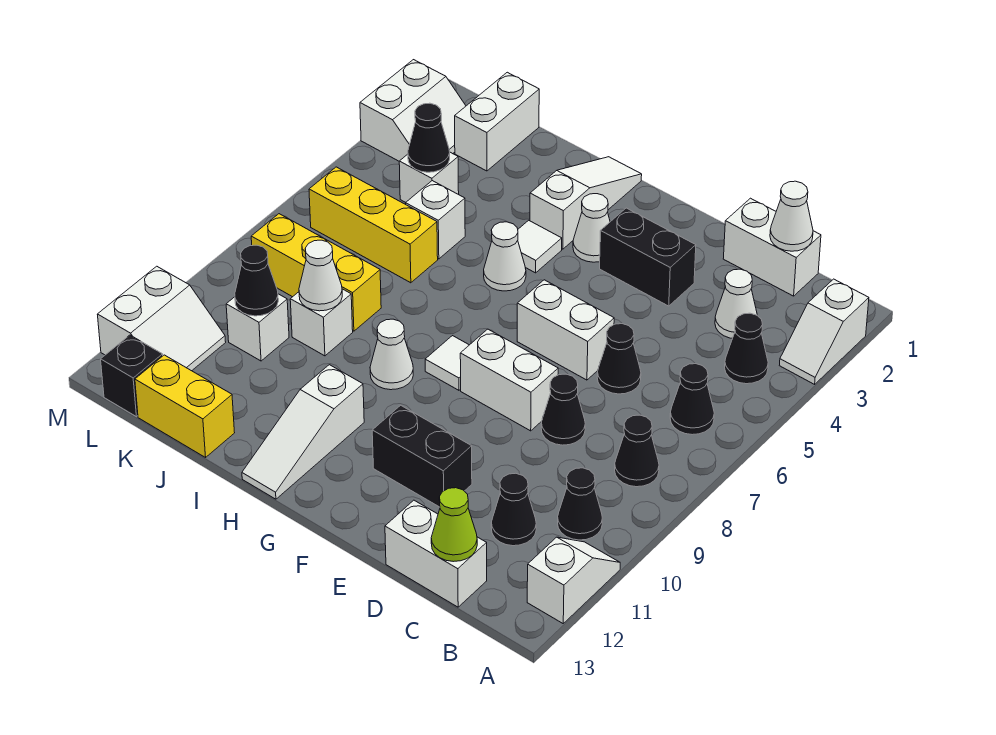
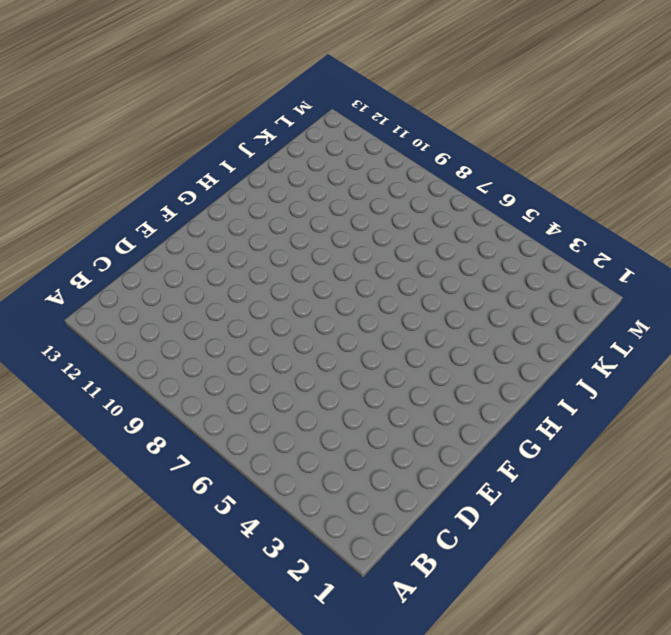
none -> white 1x2 slope [779,279,869,384]
none -> white 1x2 slope [527,537,620,623]
none -> black 1x1 cone [725,313,768,384]
none -> black 1x1 cone [670,364,714,435]

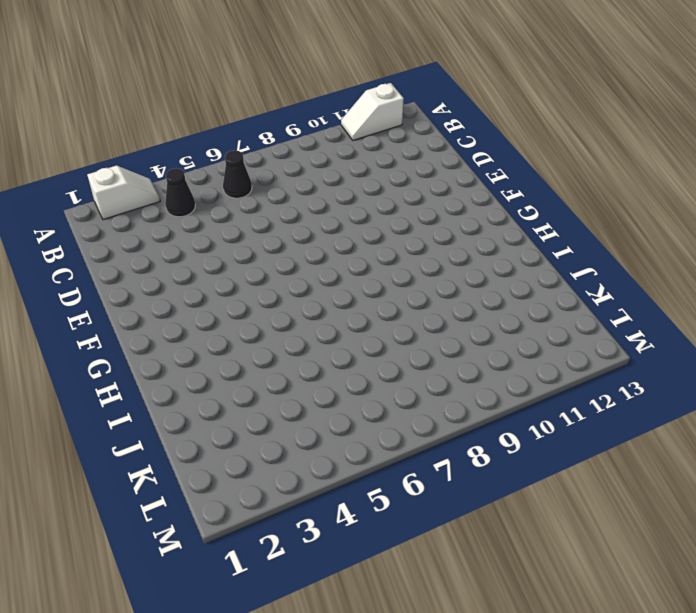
none -> black 1x1 cone [615,415,659,487]
none -> black 1x1 cone [558,468,602,540]
none -> white 1x2 brick [723,198,821,296]
none -> white 1x1 cone [715,269,757,338]

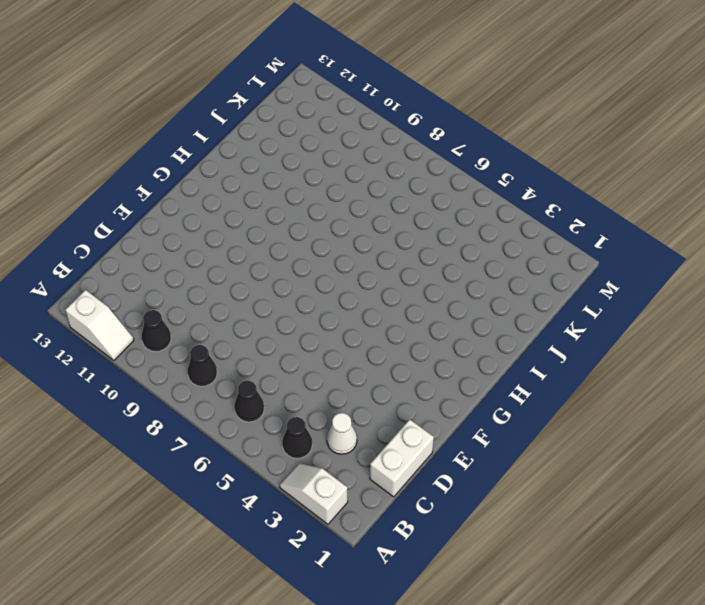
none -> black 1x1 cone [491,473,536,546]
none -> white 1x2 brick [385,500,487,607]
none -> black 1x1 cone [597,324,641,394]
none -> black 1x1 cone [541,374,585,445]

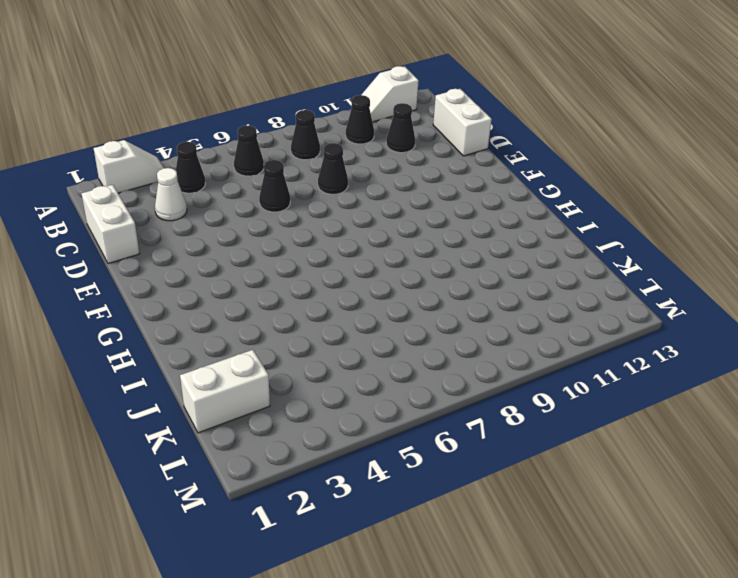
none -> black 1x2 brick [600,208,696,306]
none -> white 1x2 brick [517,280,614,380]
none -> white 1x2 brick [460,329,558,431]
none -> black 1x2 brick [372,405,472,507]

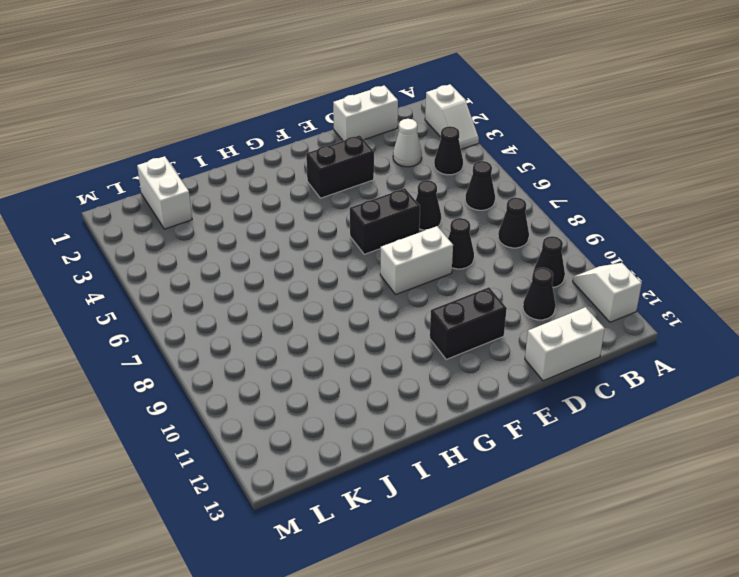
black 1x2 brick [350,188,420,254] -> white 1x2 brick [517,280,614,380]
none -> white 1x1 cone [573,194,610,262]
none -> white 1x1 tile [425,336,469,390]
none -> white 1x3 slope [530,157,642,249]
none -> white 1x1 tile [518,220,562,273]

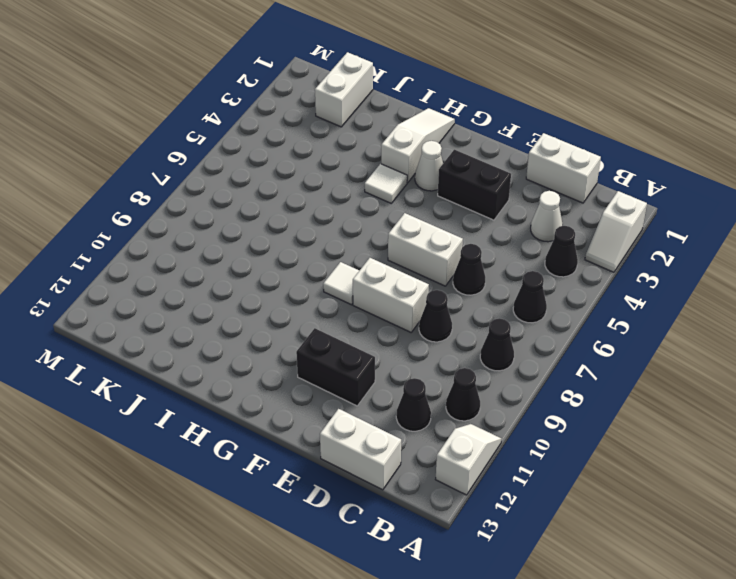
none -> white 1x1 cone [484,222,526,291]
none -> white 1x1 cone [370,319,413,390]
none -> white 1x3 slope [242,365,364,499]
none -> white 1x1 brick [406,181,465,259]

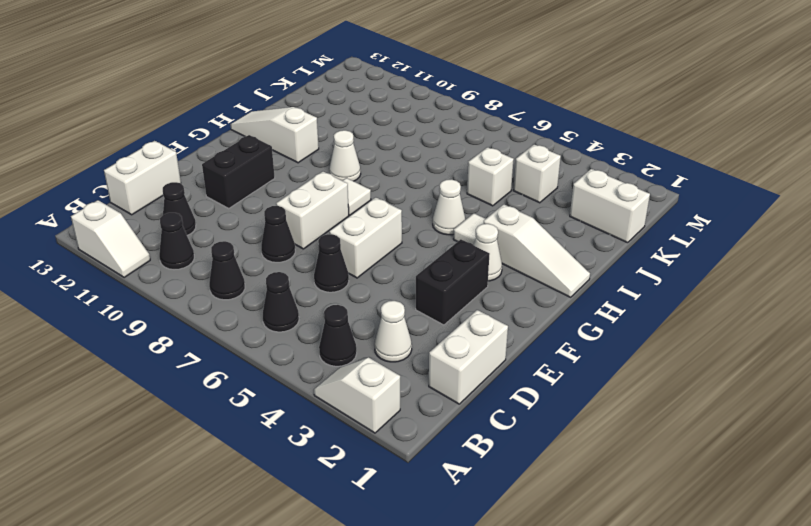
none -> yellow 1x3 brick [309,167,438,283]
none -> yellow 1x3 brick [251,214,381,331]
none -> white 1x1 brick [290,289,353,356]
none -> yellow 1x2 brick [135,355,235,457]

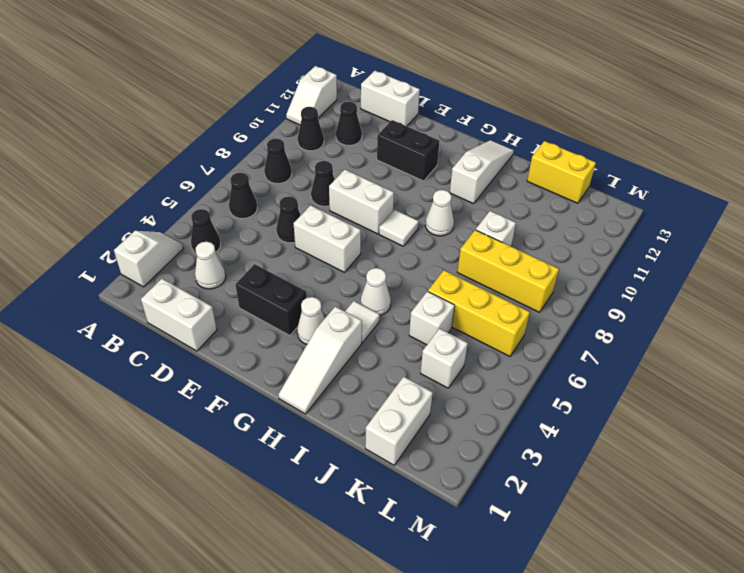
none -> white 1x1 brick [226,294,289,361]
none -> white 2x2 slope [360,60,466,161]
none -> white 2x2 slope [97,266,226,371]
none -> black 1x1 brick [101,335,163,417]

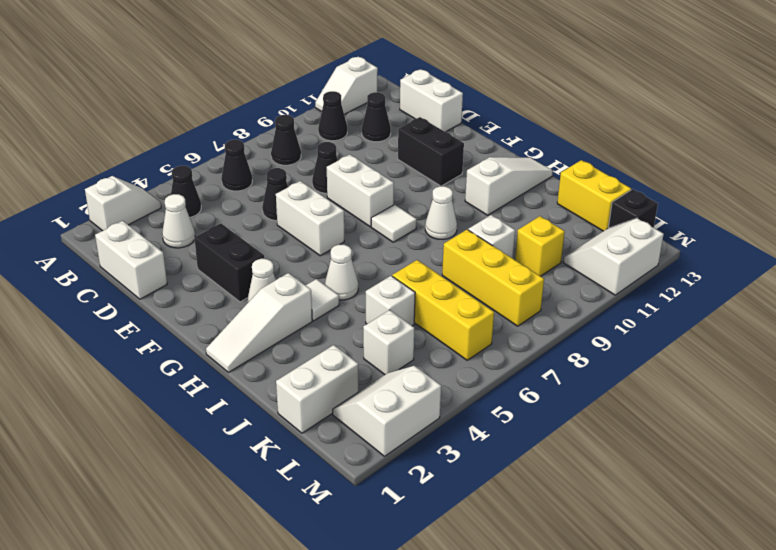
yellow 1x1 brick [515,216,565,276] -> white 1x1 brick [226,294,289,361]
none -> white 1x1 cone [770,181,813,251]
none -> lime 1x1 cone [431,488,477,562]
none -> white 1x1 cone [299,240,342,311]
none -> black 1x1 cone [408,103,450,172]

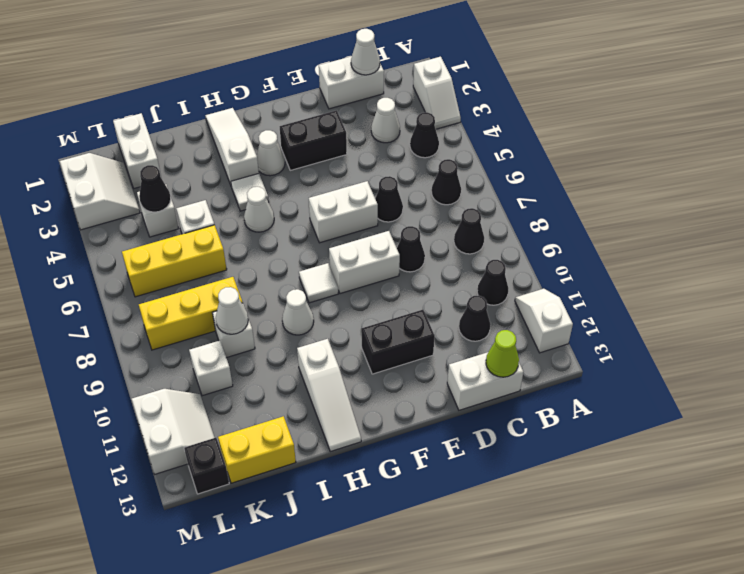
none -> black 1x1 cone [235,245,278,316]

